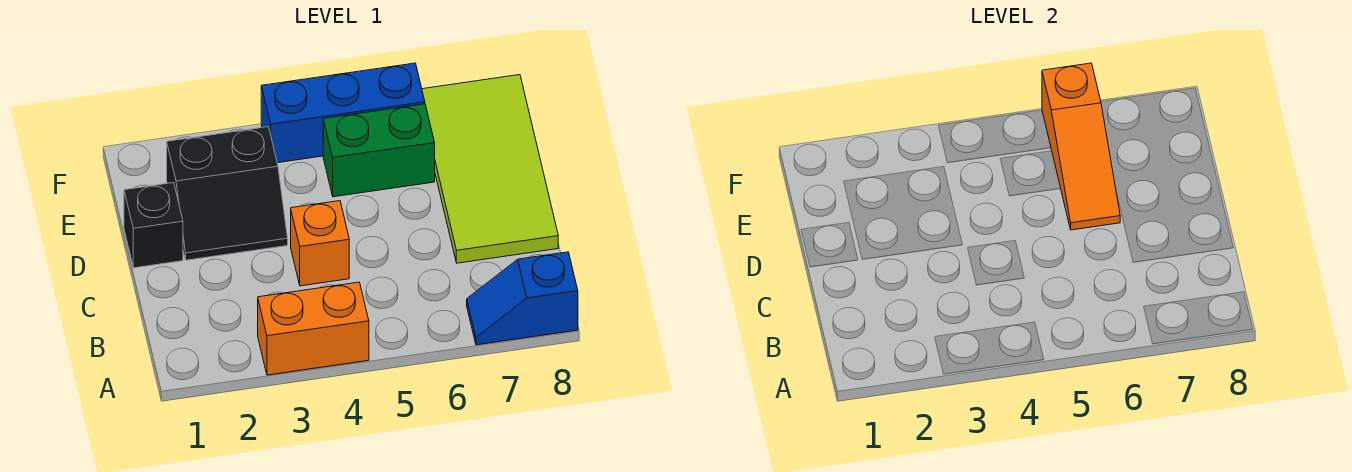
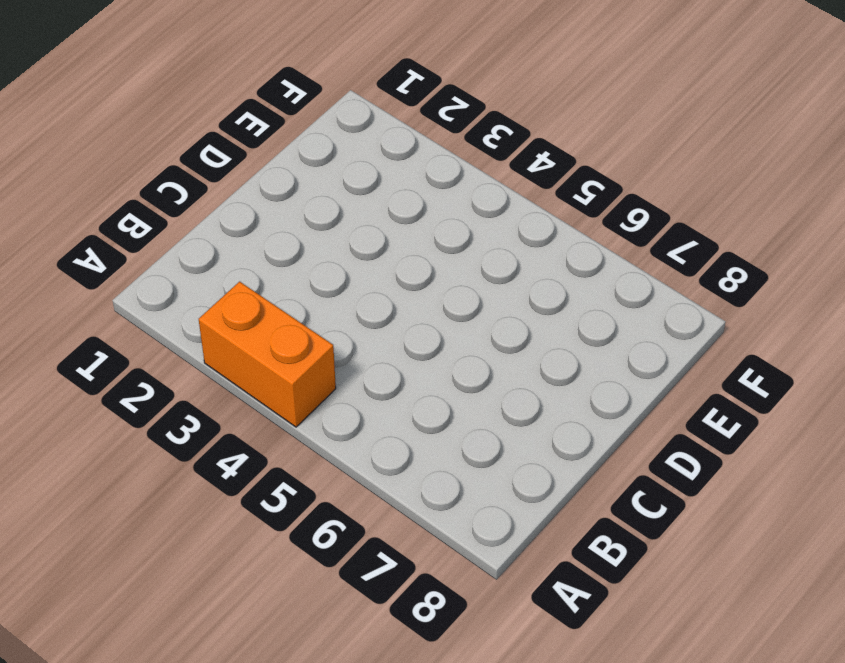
none -> blue 1x2 slope [467,252,578,345]
none -> orange 1x1 brick [291,201,349,286]

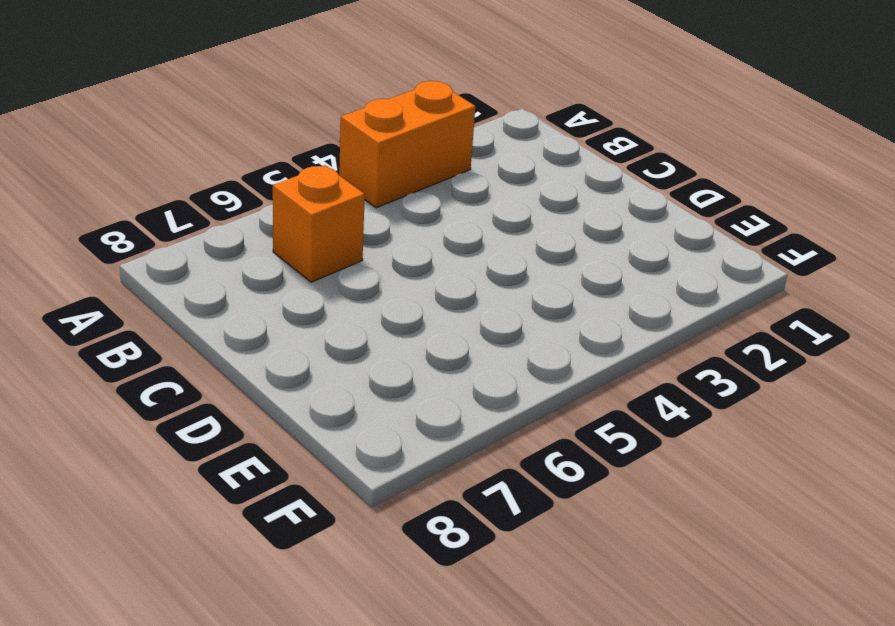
orange 1x1 brick [273,165,365,282] -> orange 1x1 brick moved to [291,201,349,286]
none -> blue 1x2 slope [467,252,578,345]
none -> lime 2x4 tile [422,75,558,263]

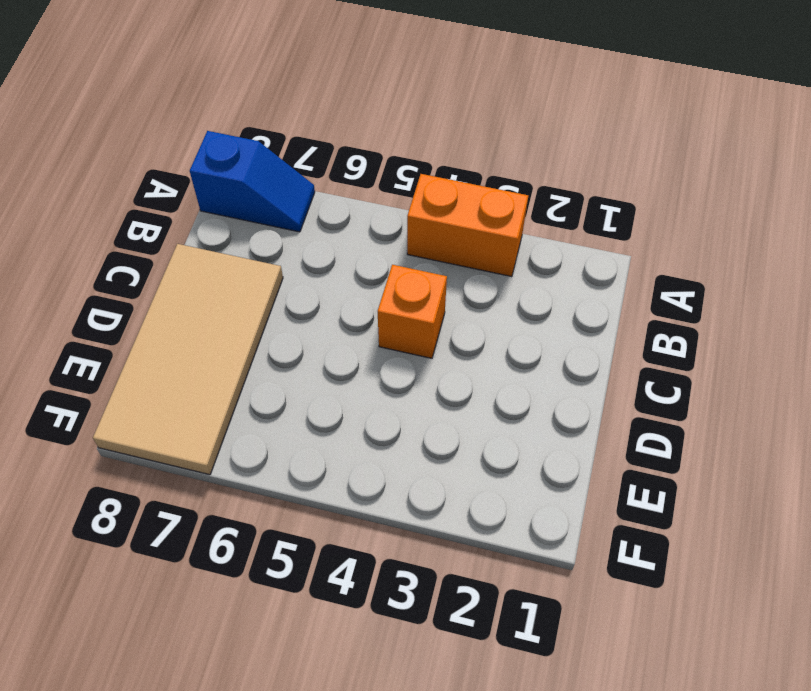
tan 2x4 tile [93,244,283,475] -> lime 2x4 tile [422,75,558,263]
none -> black 1x1 brick [124,183,183,268]
none -> black 2x2 slope [167,127,288,260]

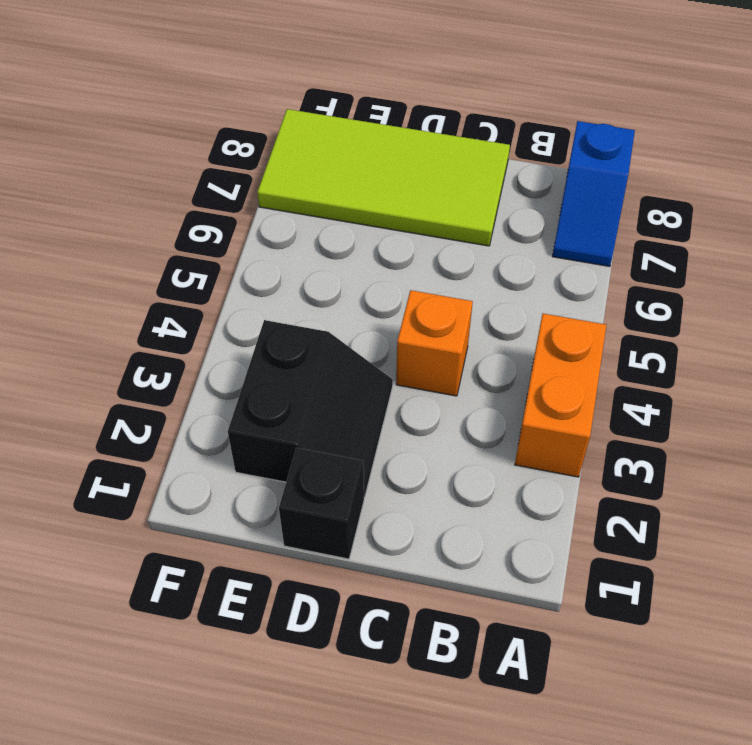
none -> green 1x2 brick [323,104,435,197]
none -> blue 1x3 brick [261,63,425,163]

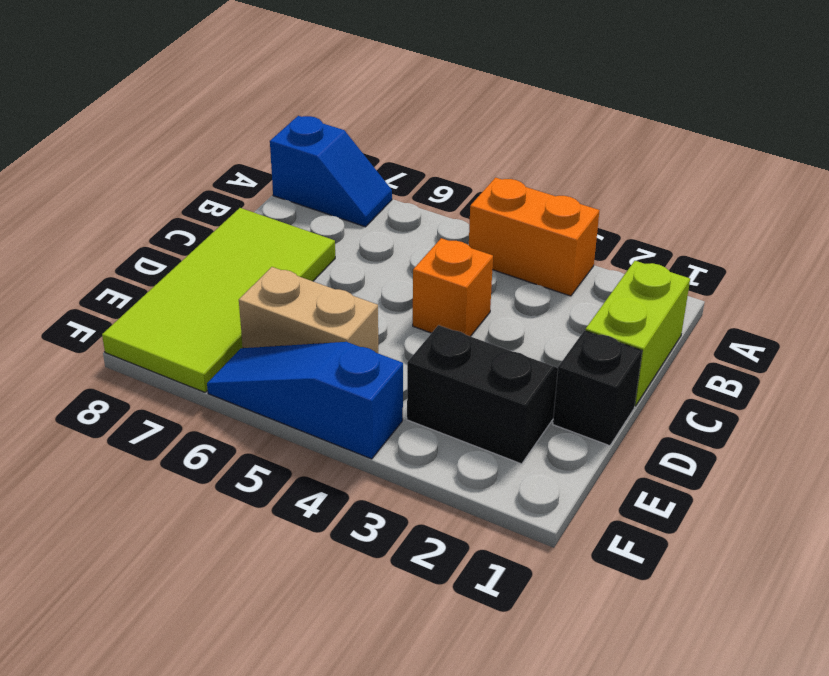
lime 1x2 brick [585,261,690,406] -> none
tan 1x2 brick [239,267,378,353] -> green 1x2 brick [323,104,435,197]
blue 1x3 slope [207,342,403,459] -> blue 1x3 brick [261,63,425,163]
none -> orange 1x3 slope [1042,63,1120,230]

